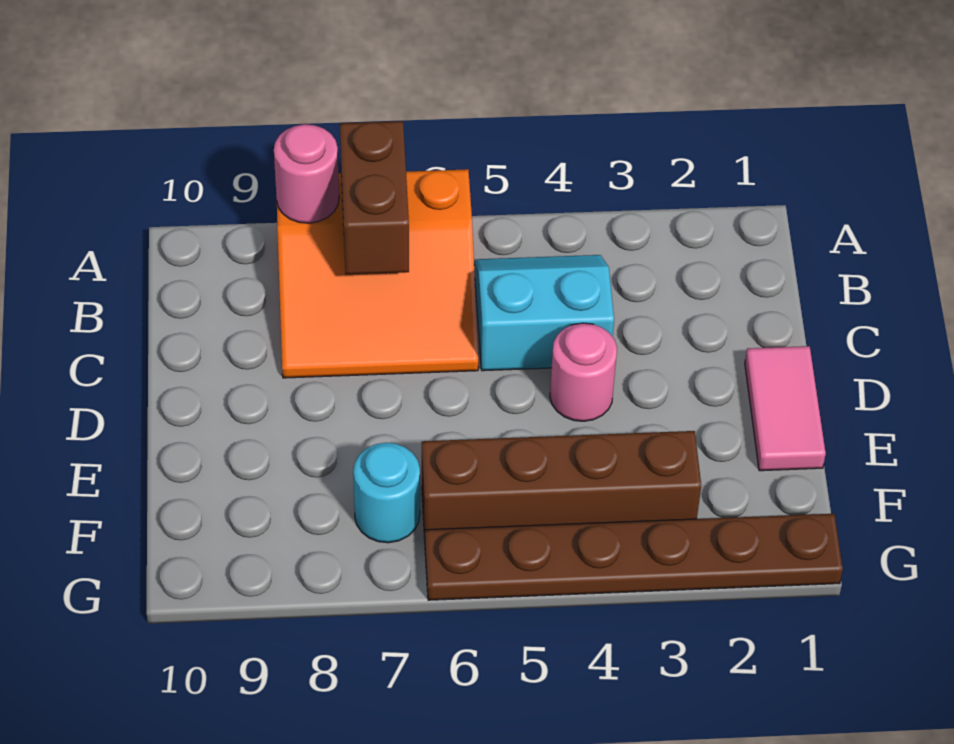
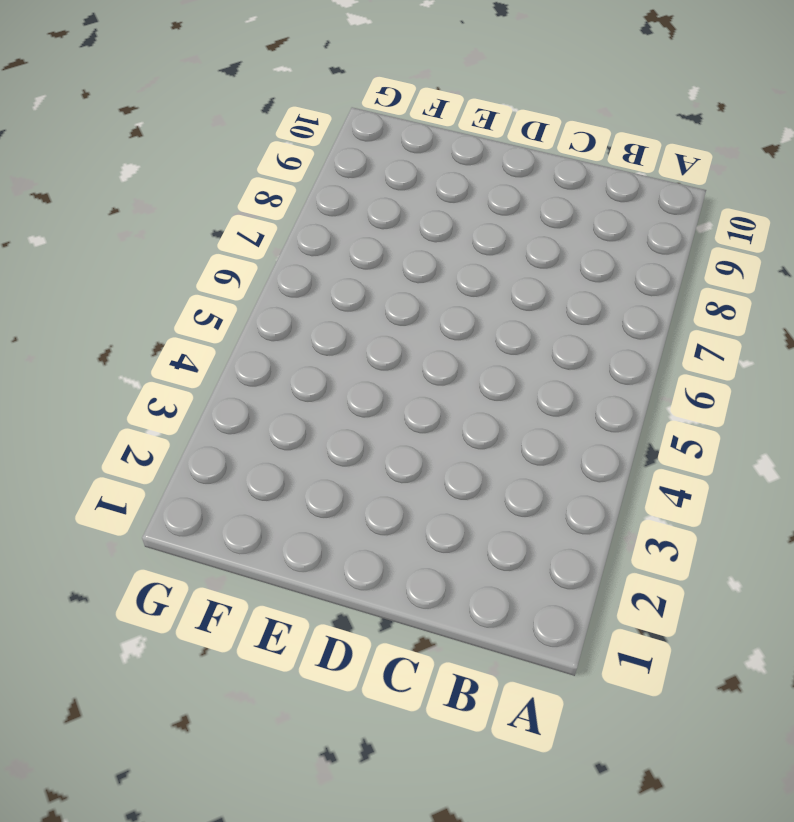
none -> orange 3x3 slope [277,169,478,378]
none -> cyan 2x2 slope [474,255,614,371]

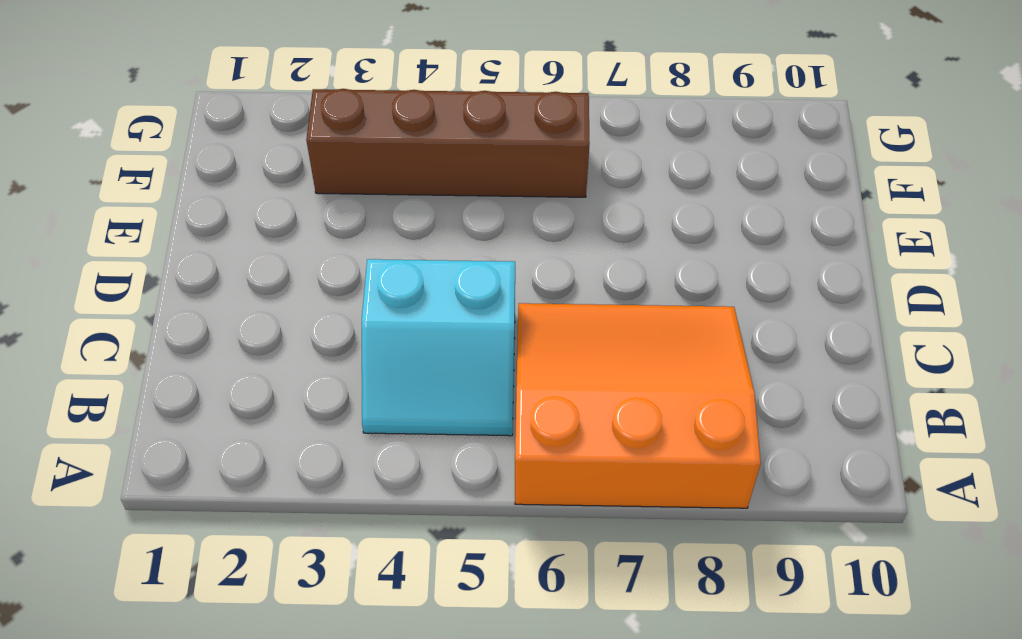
none -> pink 1x2 tile [745,346,826,471]
none -> pink 1x1 round brick [550,323,617,421]

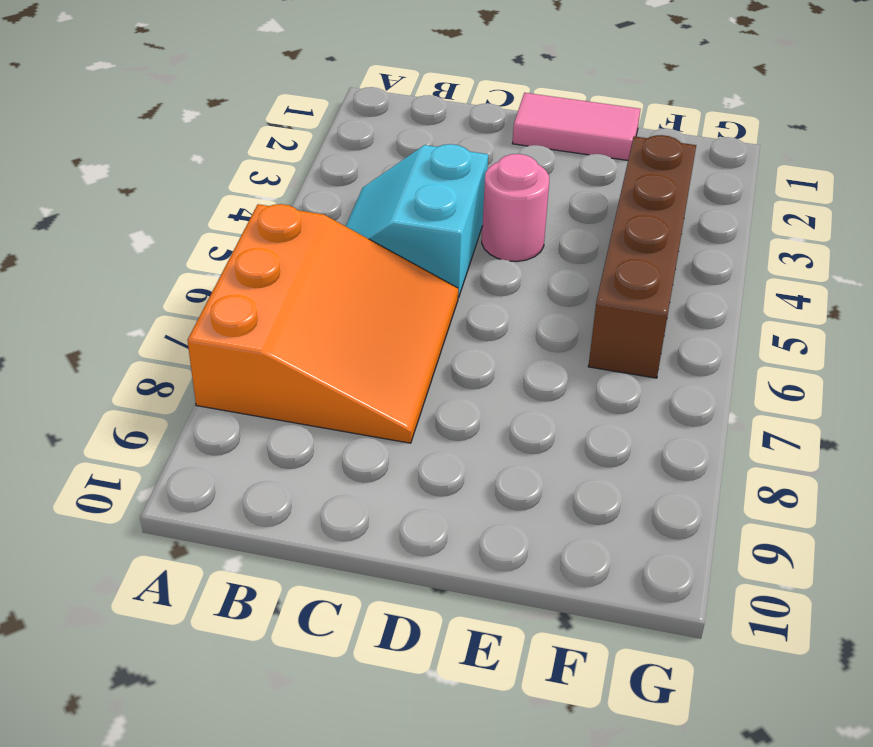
none -> cyan 1x1 round brick [353,443,420,543]
none -> brown 1x6 plate [425,514,843,600]

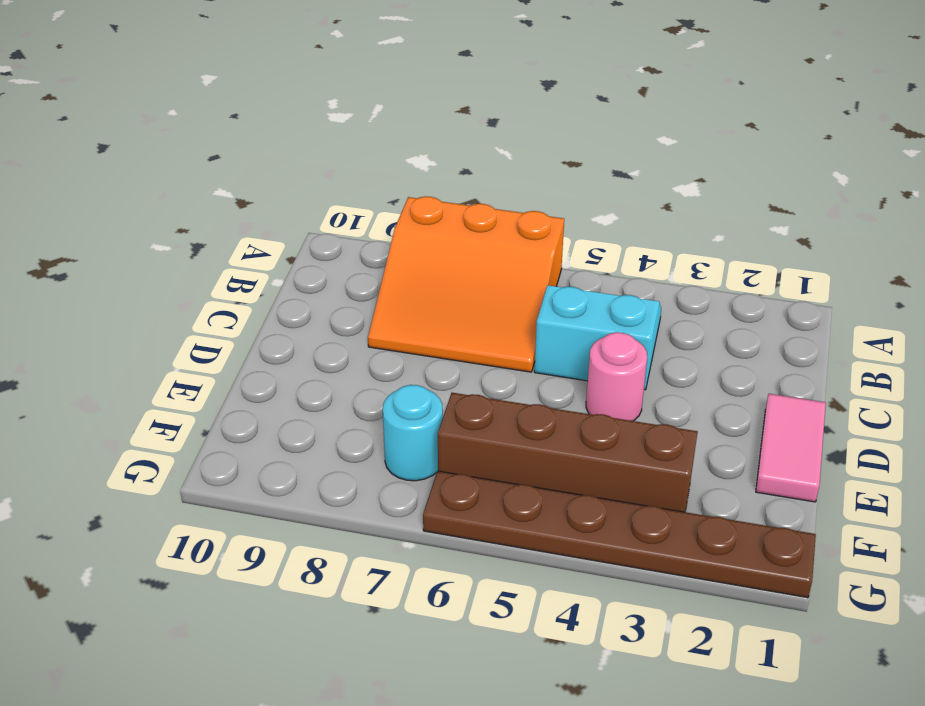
none -> brown 1x2 brick [340,121,409,275]
none -> pink 1x1 round brick [274,124,339,223]

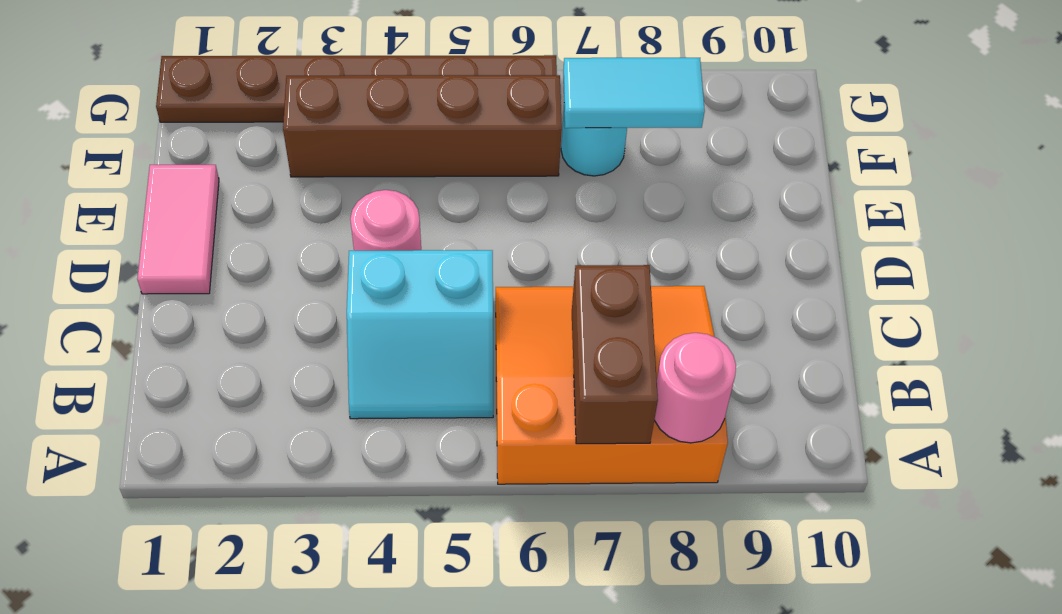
cyan 1x2 tile [563,58,705,128] -> none

